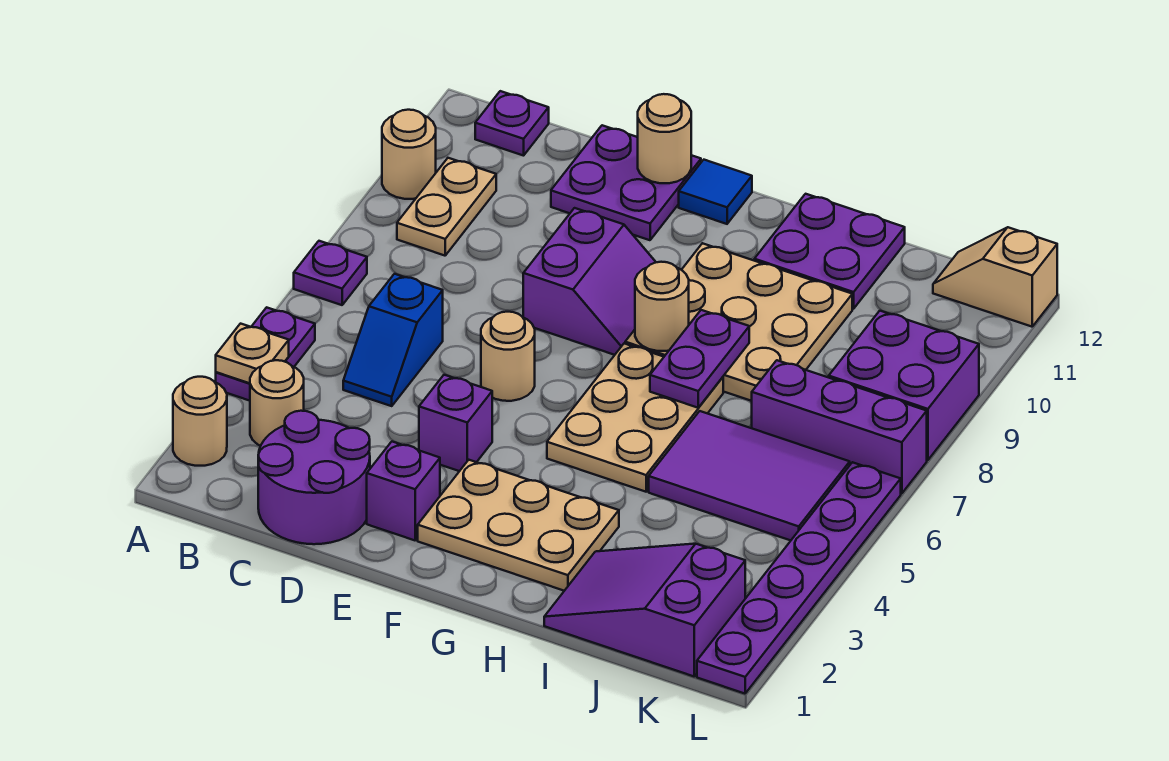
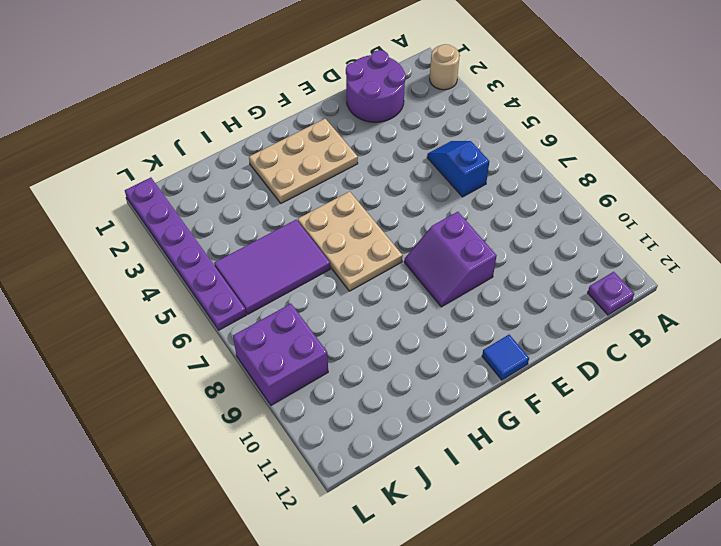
none -> purple 1x2 plate [216,307,315,401]
none -> purple 1x1 plate [294,241,367,305]
none -> tan 1x1 round brick [382,110,436,199]

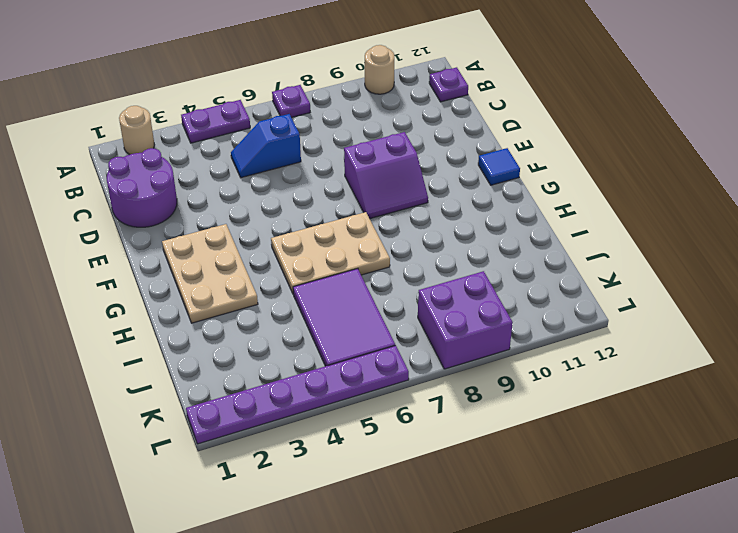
none -> tan 1x1 round brick [250,360,304,446]
none -> tan 1x2 plate [397,158,496,256]
none -> purple 2x2 plate [551,125,701,240]

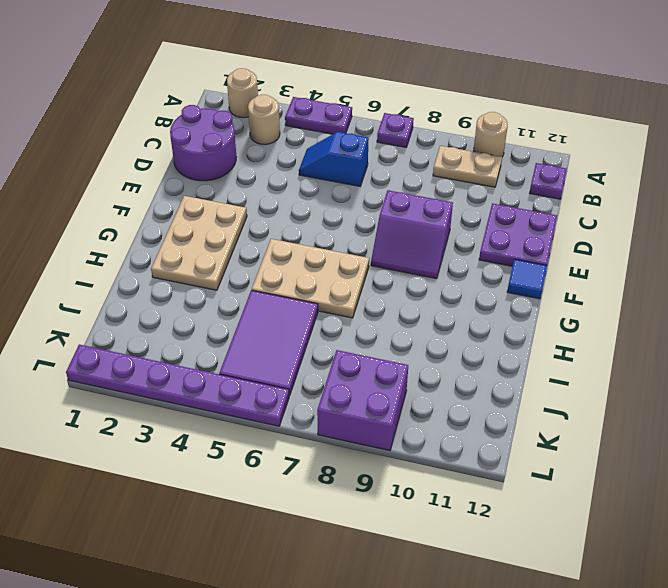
none -> purple 1x1 brick [367,442,440,540]
none -> purple 1x1 brick [419,375,492,471]
none -> tan 1x1 round brick [481,312,535,401]

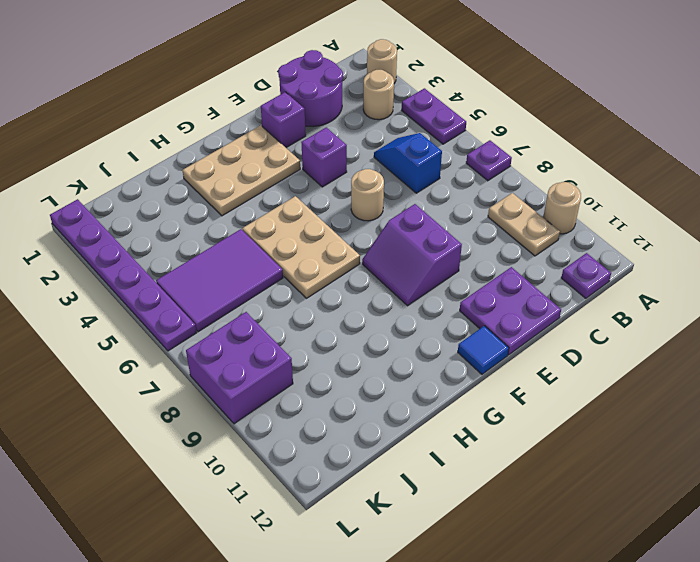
none -> tan 3x3 plate [625,243,852,401]
none -> purple 2x2 plate [754,194,905,309]
none -> purple 2x3 slope [544,544,745,676]

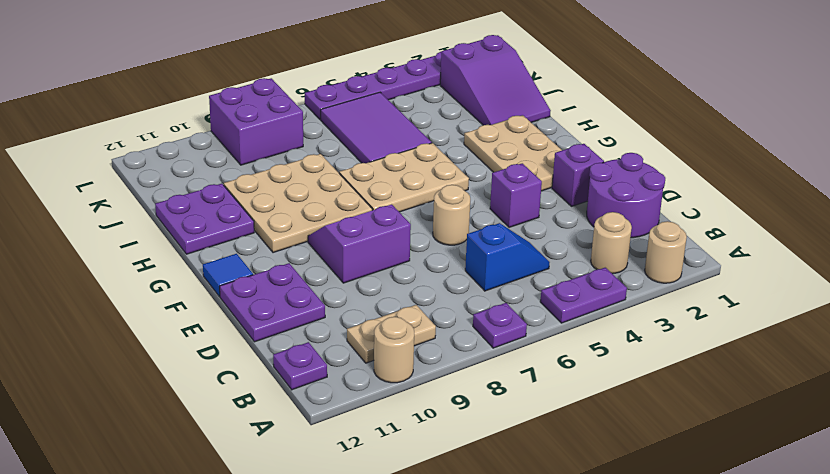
none -> purple 1x3 brick [752,360,927,494]
none -> tan 1x2 slope [933,227,1057,327]
none -> tan 1x1 plate [216,324,289,383]

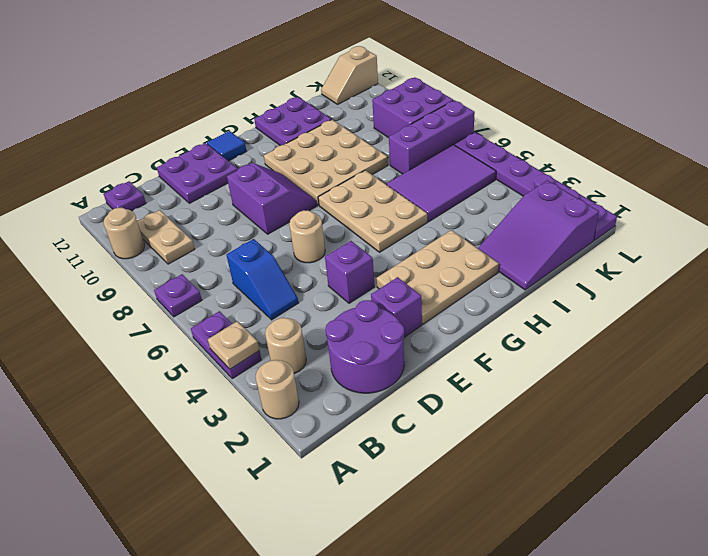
none -> tan 1x1 round brick [638,94,691,183]
none -> tan 1x1 round brick [635,262,689,351]
none -> purple 1x2 plate [650,310,749,408]

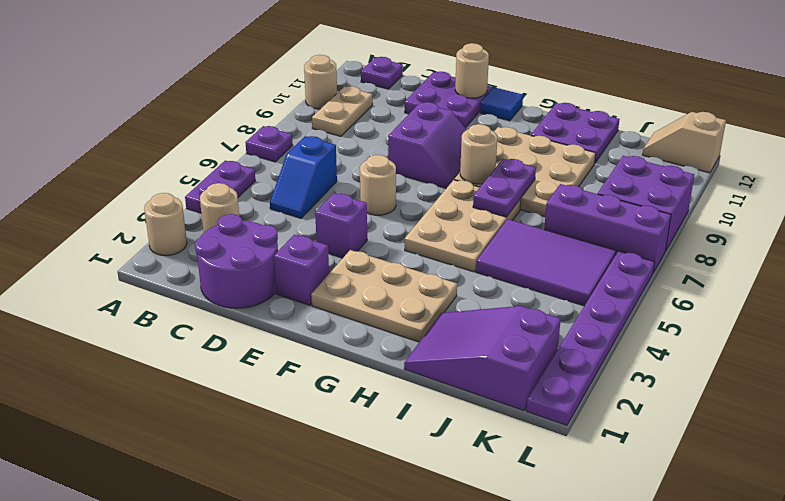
none -> tan 1x1 plate [216,324,289,383]

